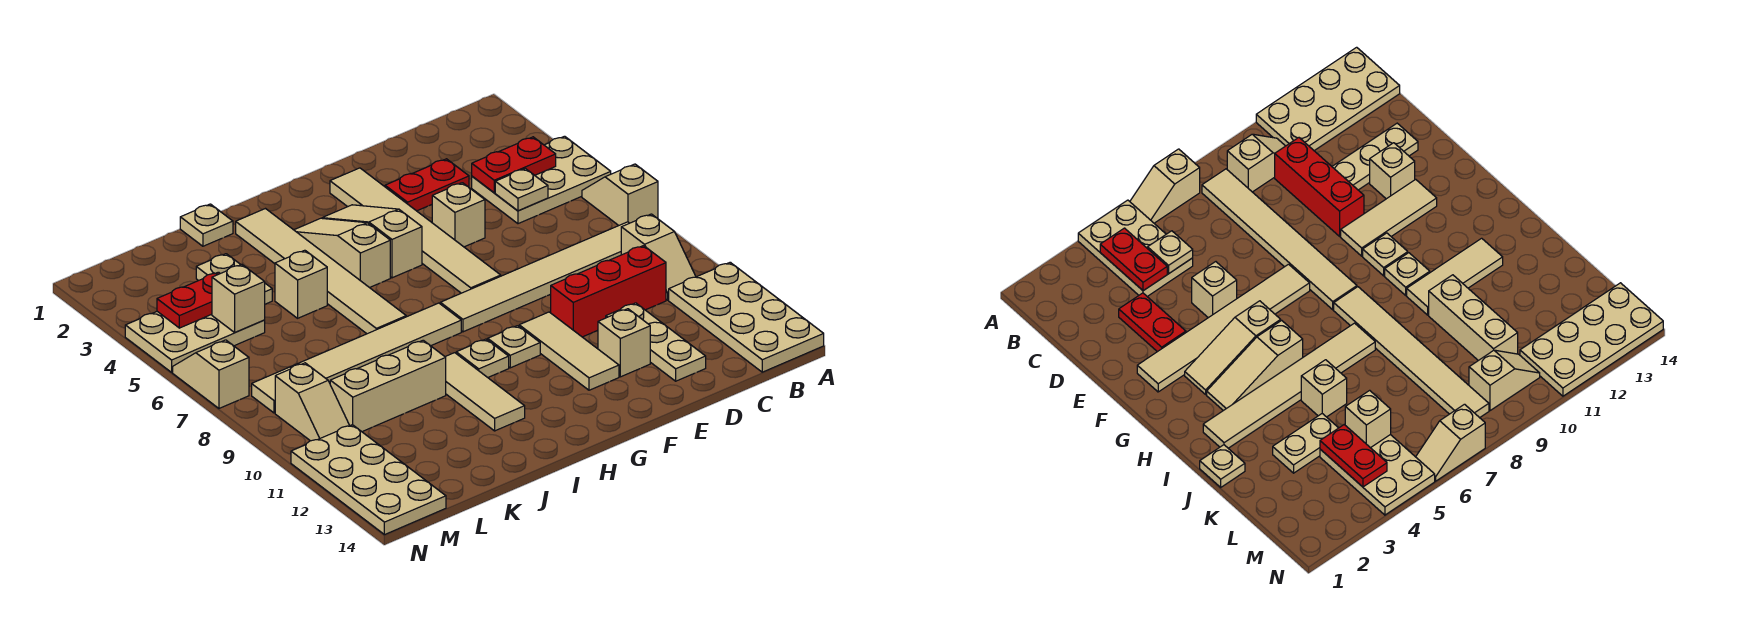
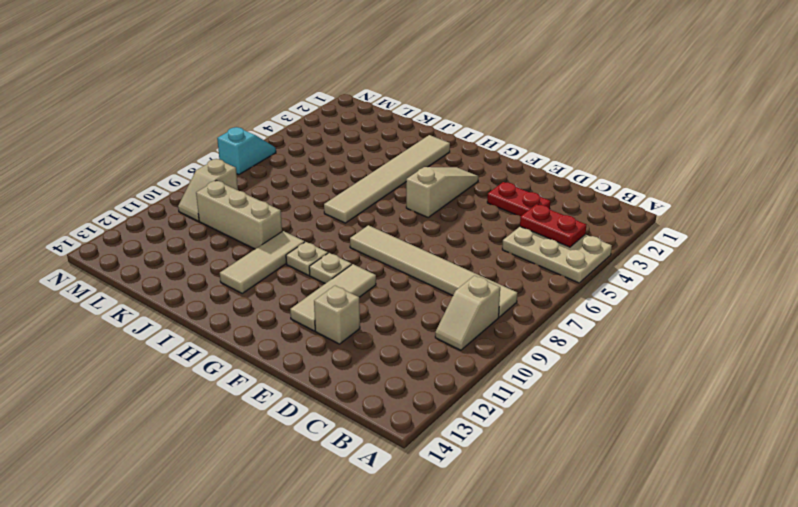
cyan 1x2 slope [217,127,276,175] -> tan 1x2 slope [173,340,249,408]
none -> tan 1x2 slope [582,164,658,226]
none -> tan 2x4 plate [669,262,824,372]
none -> red 1x3 brick [551,246,666,337]
none -> tan 1x3 plate [606,303,706,381]

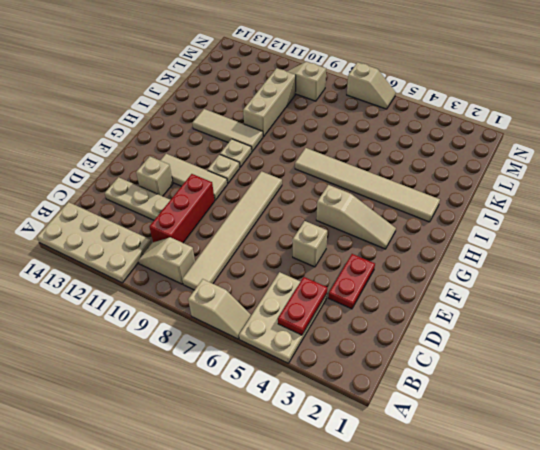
none -> tan 1x6 tile [330,168,501,293]
none -> tan 1x3 slope [294,218,390,288]
none -> tan 1x6 tile [252,303,461,413]
none -> tan 1x1 plate [180,204,233,246]

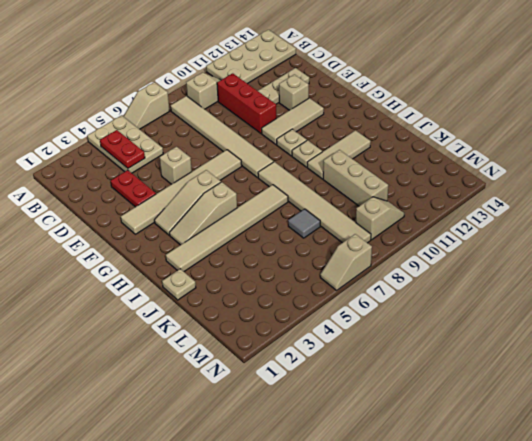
grey 1x1 tile [288,209,320,238] -> none
none -> tan 1x1 brick [275,250,327,318]
none -> tan 1x2 plate [196,254,272,304]
none -> tan 2x3 plate [125,312,265,372]
none -> tan 2x4 plate [291,425,446,535]

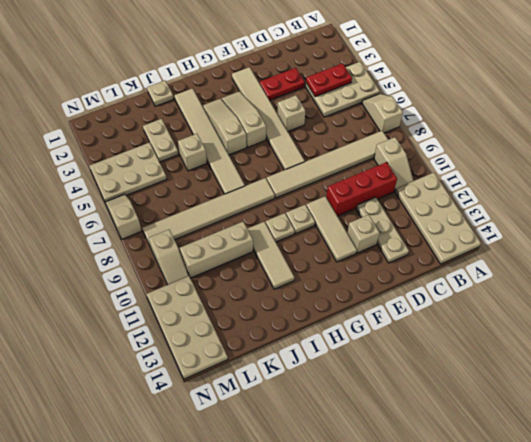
none -> tan 1x1 plate [495,168,548,211]
none -> red 1x2 plate [157,272,220,328]
none -> tan 1x1 brick [212,265,265,332]

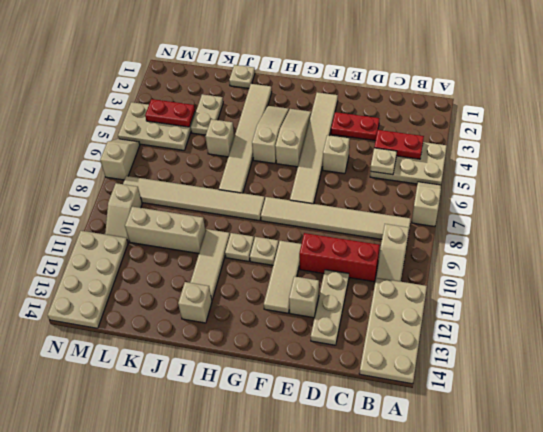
tan 1x1 brick [178,282,212,323] -> tan 1x1 brick moved to [212,265,265,332]

